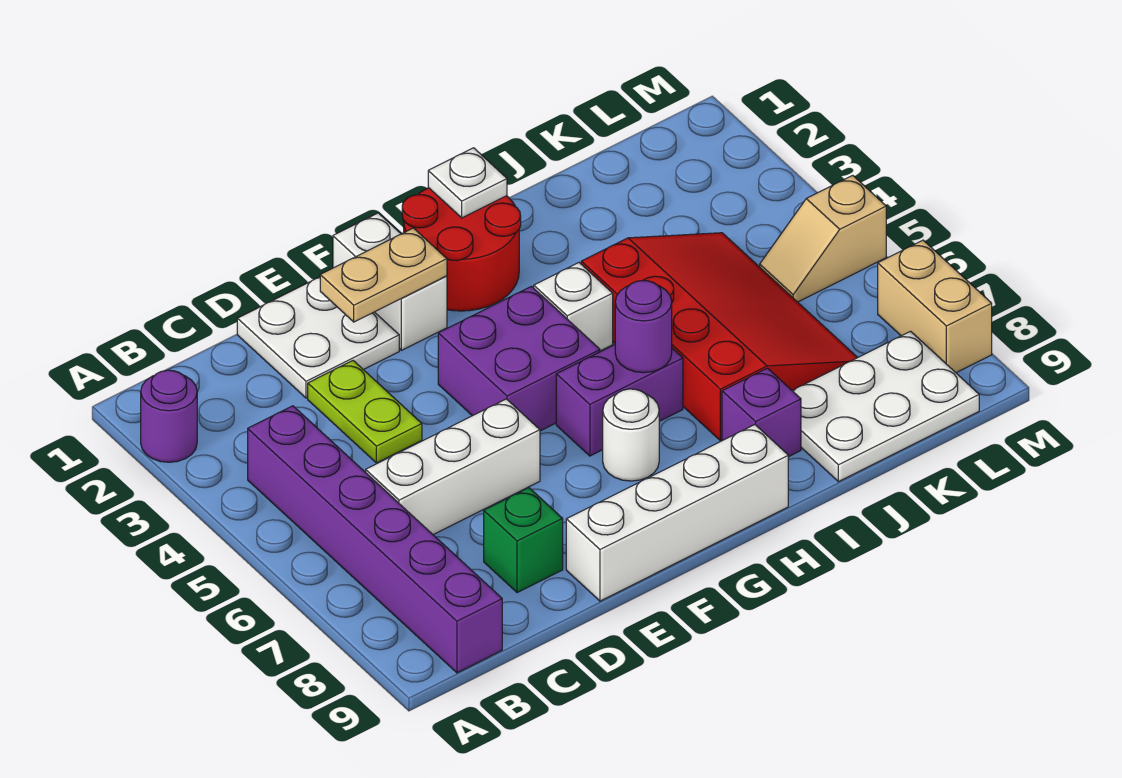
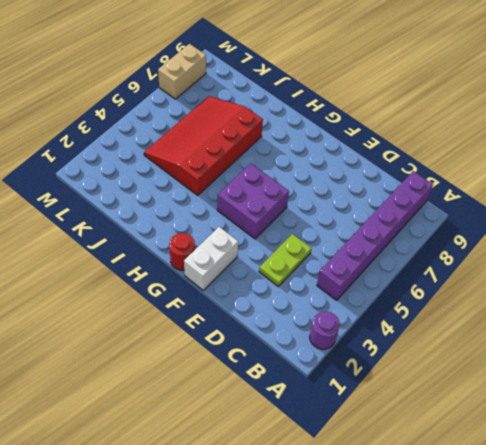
red 1x1 round brick [169,233,195,270] -> red 2x2 round brick [402,188,521,311]
none -> white 1x3 brick [365,399,540,535]
none -> white 2x2 plate [237,277,399,398]
none -> green 1x1 brick [484,488,563,593]

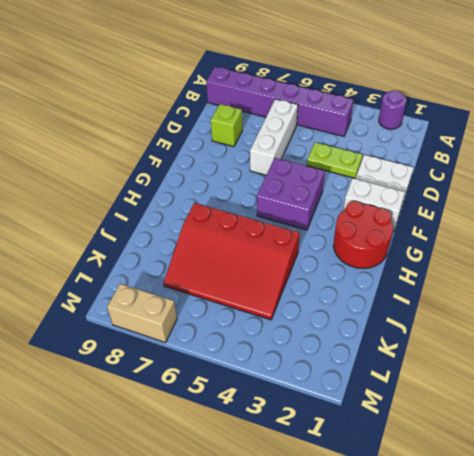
lime 1x1 brick [211,104,242,147] -> green 1x1 brick [484,488,563,593]
none -> white 1x4 brick [566,425,788,601]
none -> purple 1x2 brick [556,345,683,456]
none -> white 1x1 round brick [603,389,659,481]

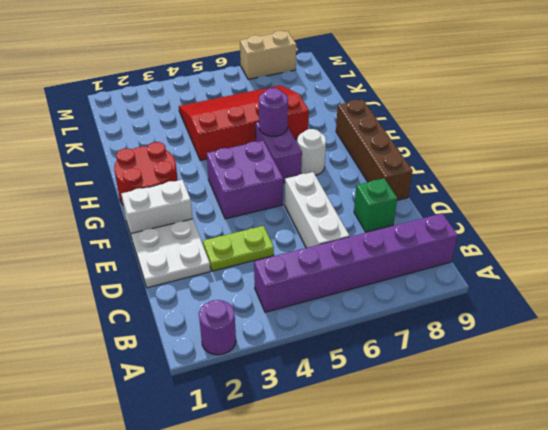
brown 1x4 brick [336,100,412,200] -> white 1x4 brick [566,425,788,601]
none -> white 1x1 brick [534,263,613,351]
none -> purple 1x1 brick [722,368,801,457]
none -> white 2x3 plate [792,331,979,482]

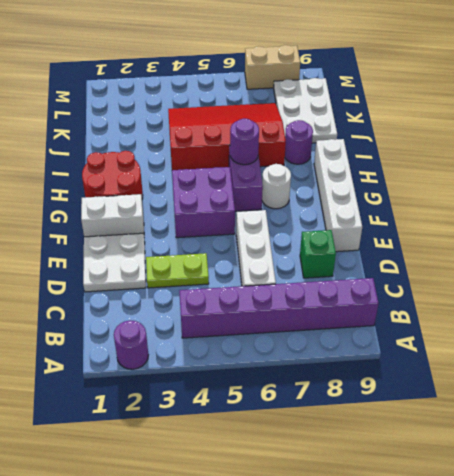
purple 1x1 round brick [285,120,313,164] -> purple 1x1 brick [722,368,801,457]
none -> white 1x1 brick [534,263,613,351]
none -> tan 1x2 slope [760,175,886,302]
none -> tan 1x2 plate [320,228,447,322]

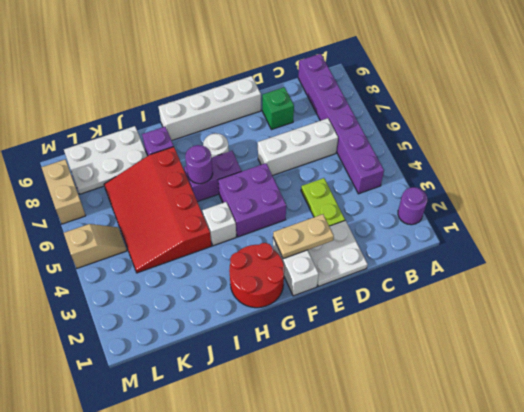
none -> white 1x1 plate [428,148,507,218]

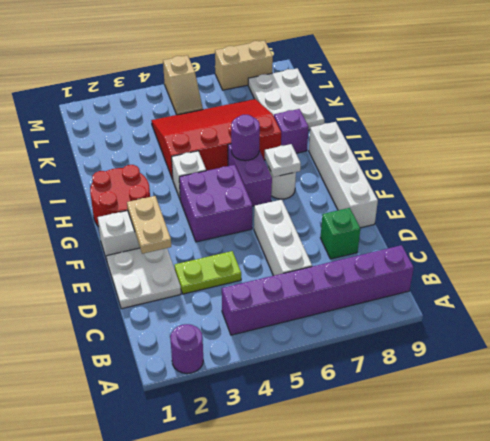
white 1x1 plate [265,144,301,177] -> white 1x1 plate moved to [428,148,507,218]

